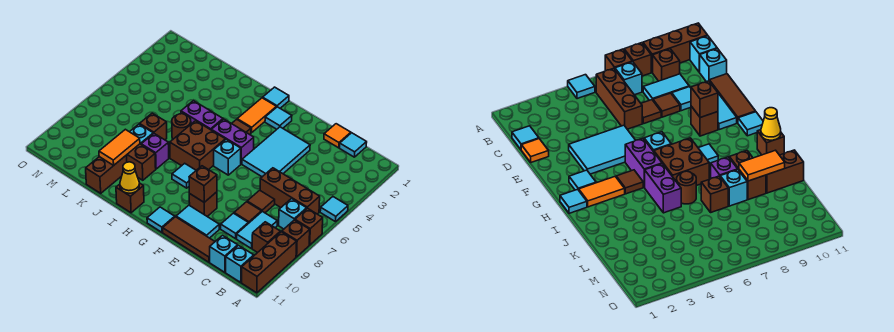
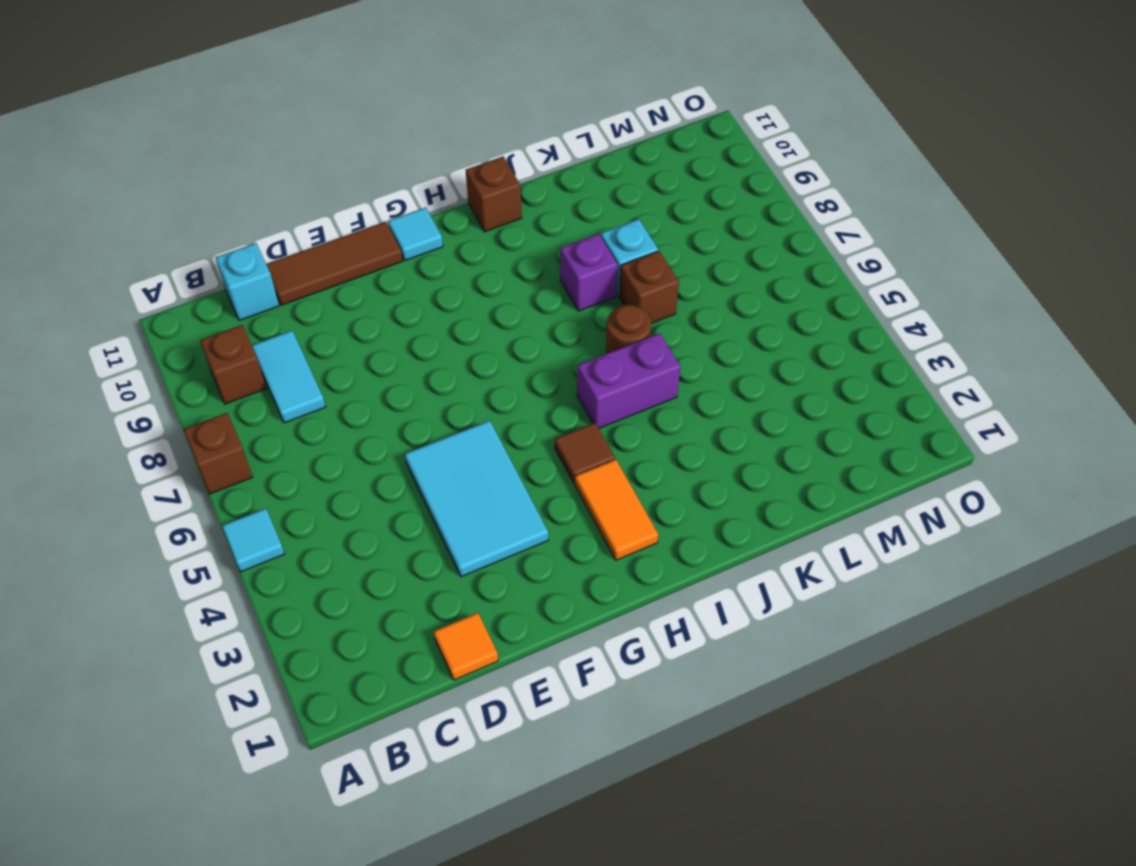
none -> brown 1x1 brick [282,220,310,257]
none -> brown 1x3 brick [242,232,297,293]
none -> brown 1x3 brick [260,168,320,214]
none -> cyan 1x1 brick [279,199,307,229]

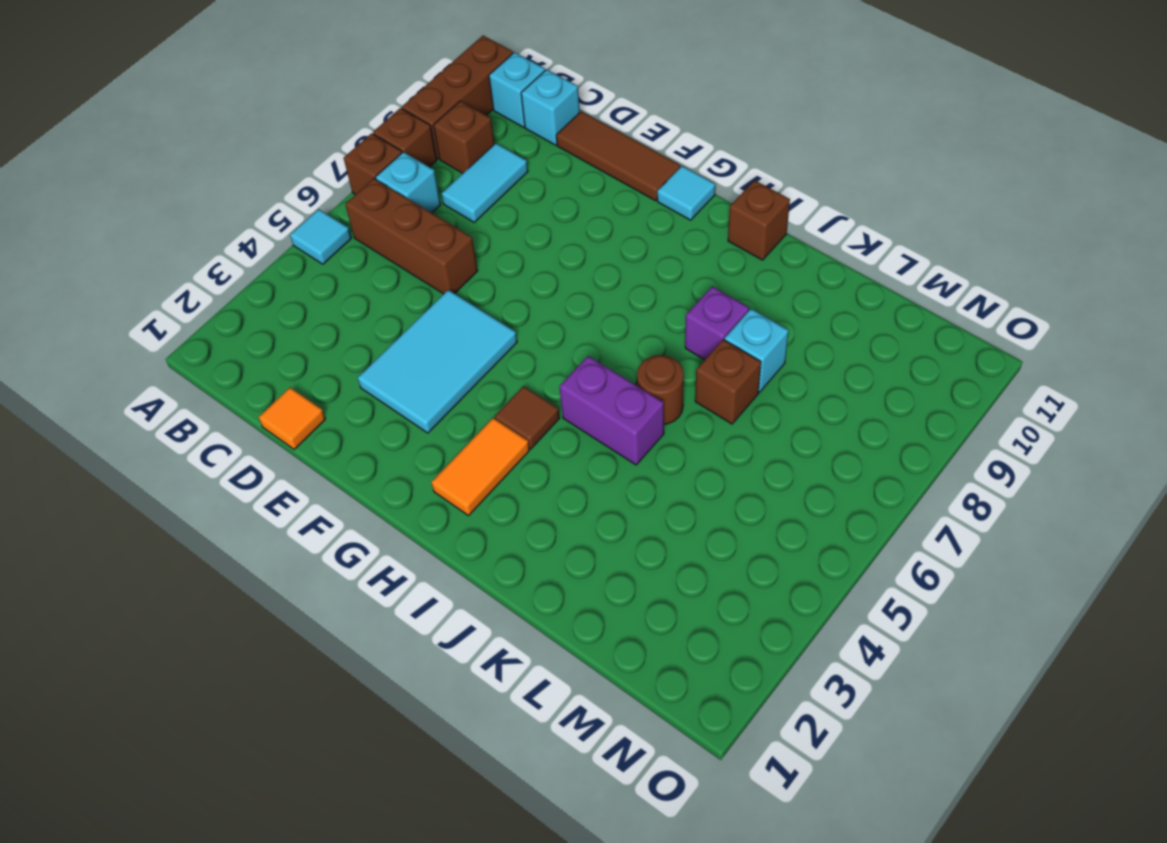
none -> cyan 1x1 tile [340,133,367,157]
none -> brown 1x1 tile [247,190,275,213]
none -> brown 1x1 tile [234,202,262,223]
none -> cyan 1x1 tile [221,213,248,239]

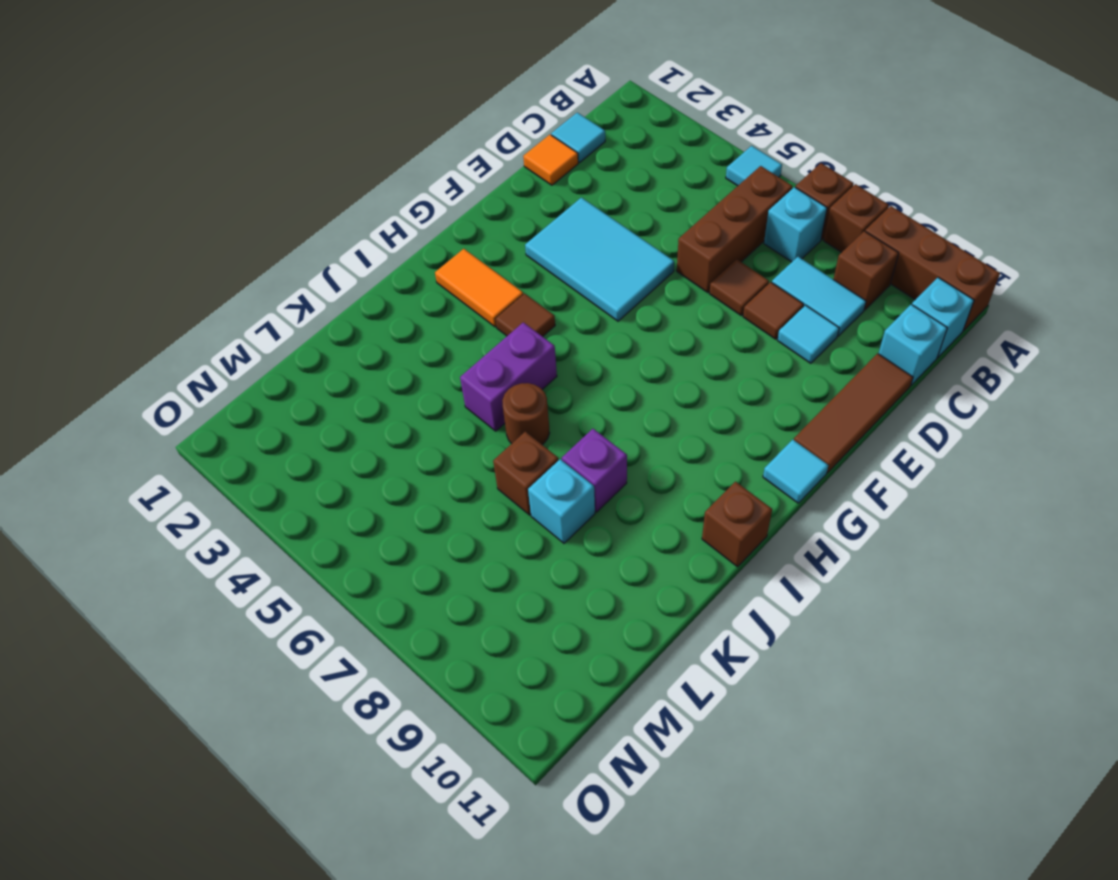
none -> cyan 1x2 tile [176,205,219,238]
none -> brown 1x1 brick [189,192,217,217]
none -> cyan 1x1 tile [265,107,292,129]
none -> purple 1x2 brick [212,119,254,164]

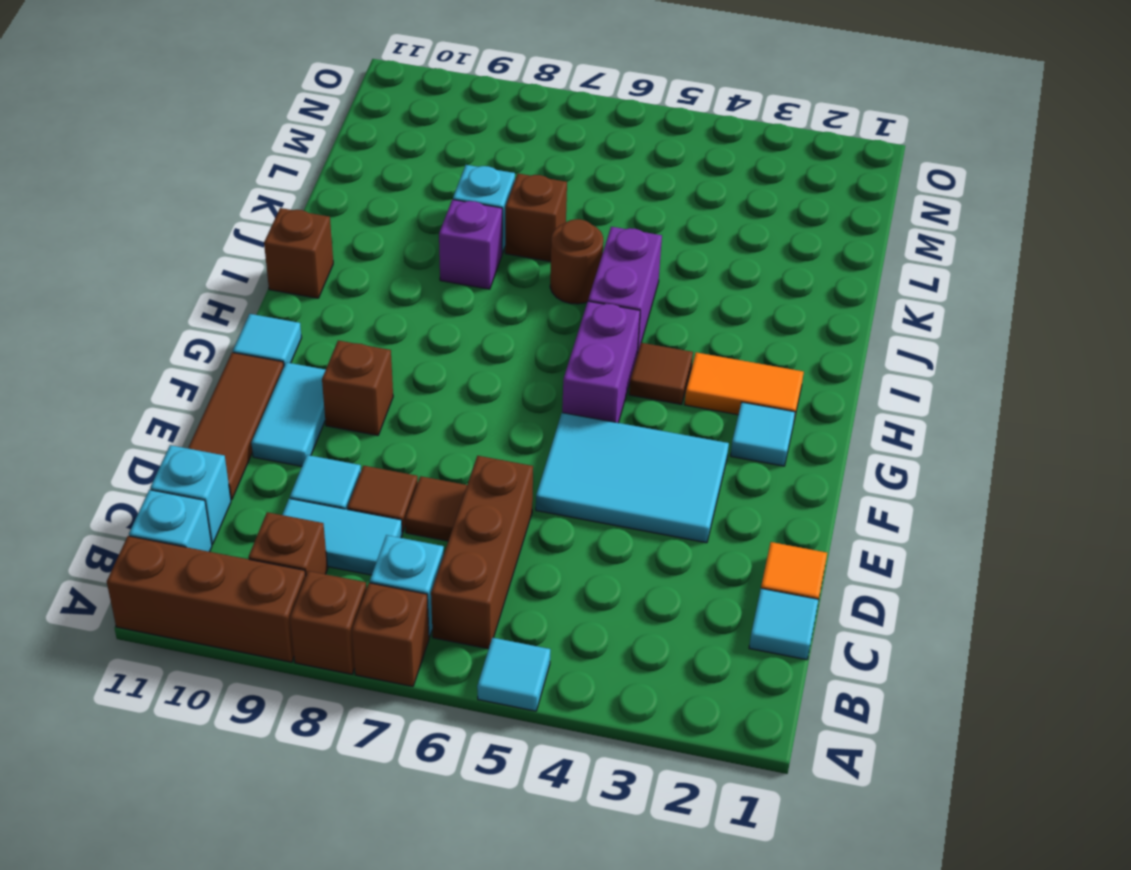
none -> cyan 1x1 brick [214,139,241,175]
none -> cyan 1x1 tile [263,87,289,108]
none -> brown 2x2 brick [170,121,225,170]
none -> cyan 1x1 tile [172,163,196,188]

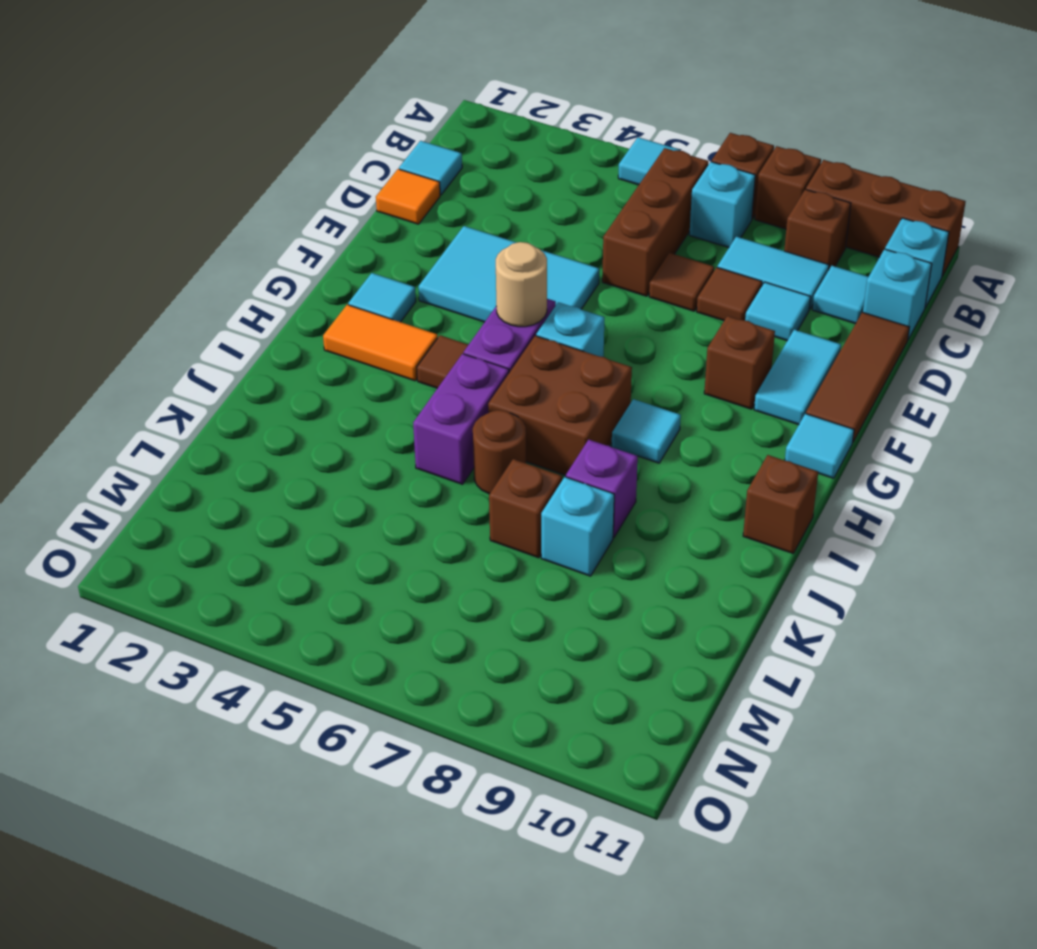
cyan 1x1 tile [812,266,868,324] -> cyan 1x1 tile moved to [263,87,289,108]
tan 1x1 round brick [496,242,547,327] -> none
none -> brown 1x2 brick [127,144,156,180]
none -> brown 1x2 brick [86,155,127,193]
none -> brown 1x1 brick [189,166,217,202]
none -> yellow 1x1 cone [120,162,139,193]

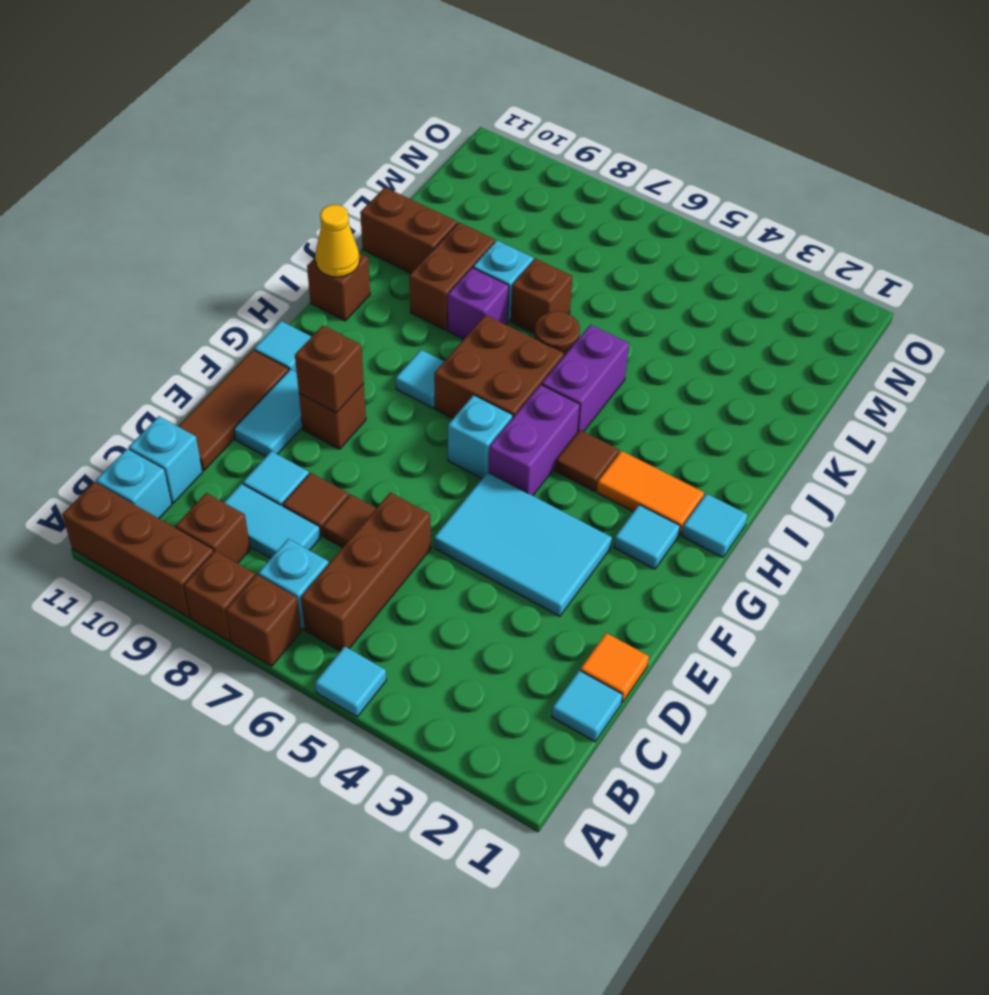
none -> orange 1x2 tile [99,129,140,165]

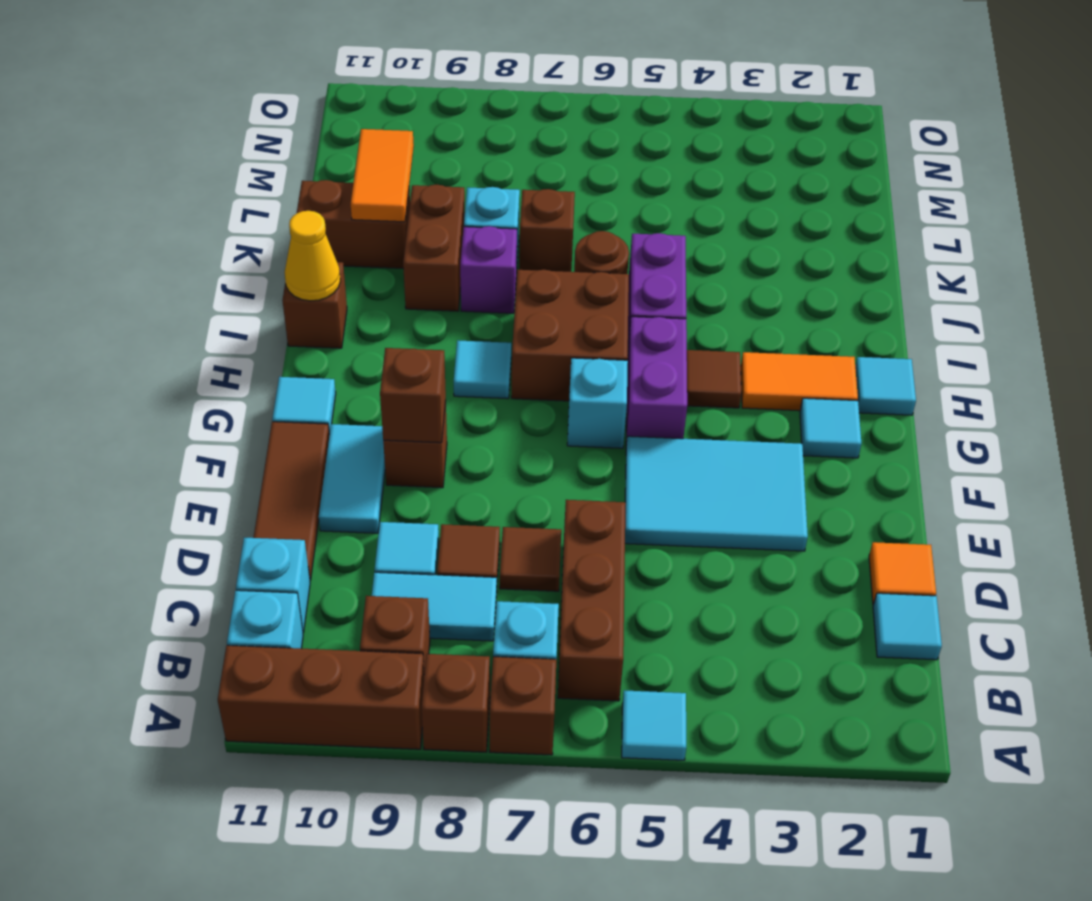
orange 1x2 tile [351,129,414,222] -> orange 1x2 tile turned to [99,129,140,165]

